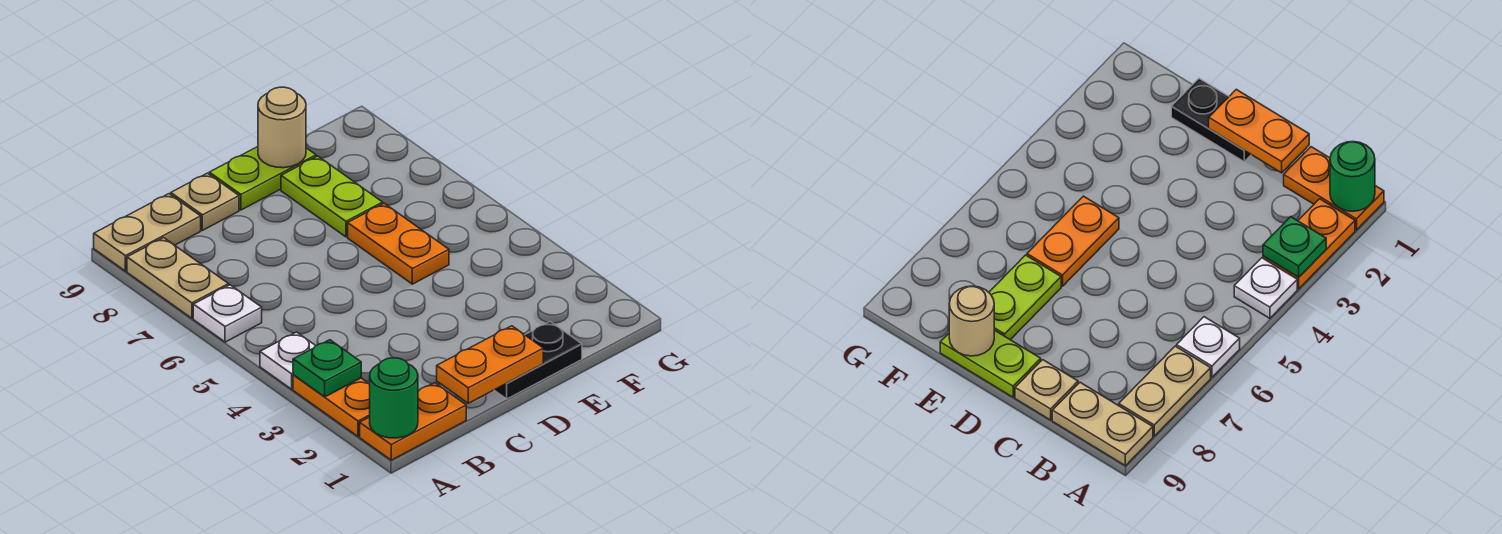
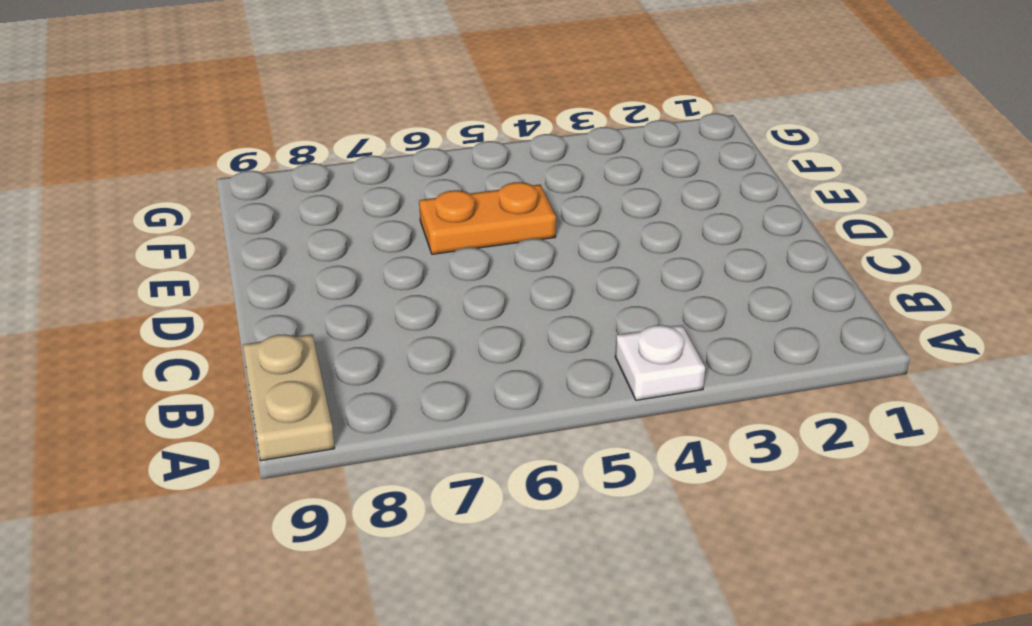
none -> orange 1x2 plate [360,383,466,460]
none -> orange 1x2 plate [293,375,370,436]
none -> white 1x1 plate [193,285,262,342]

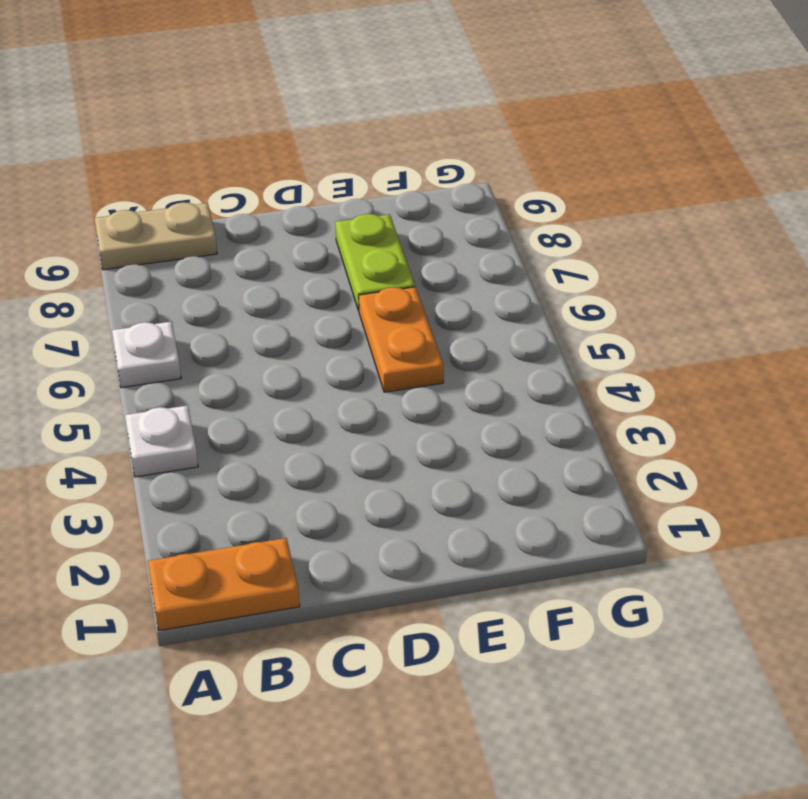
none -> orange 1x2 plate [293,375,370,436]
none -> tan 1x2 plate [127,238,229,318]
none -> tan 1x1 plate [171,173,239,230]

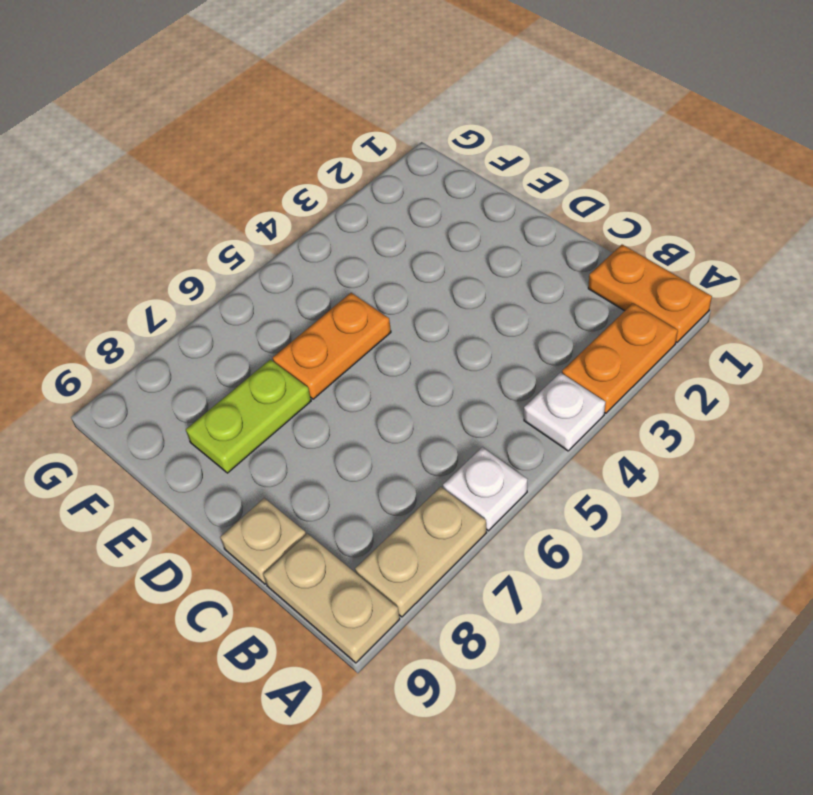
none -> black 1x2 plate [495,321,582,399]
none -> lime 1x2 plate [209,147,316,210]
none -> green 1x1 round brick [370,358,418,438]

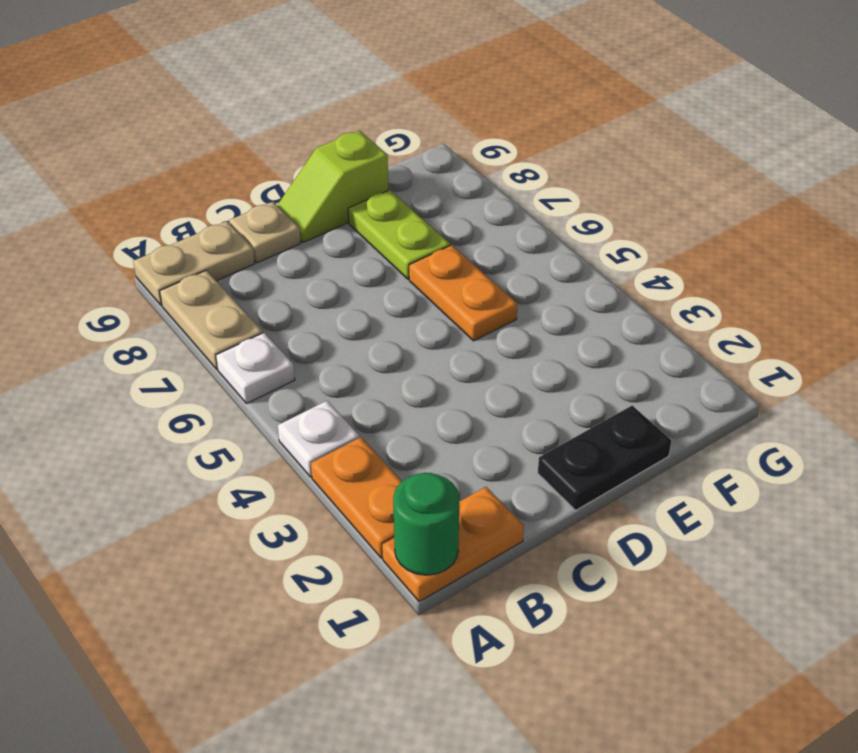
lime 1x2 slope [277,130,388,242] -> lime 1x2 plate [209,147,316,210]
none -> green 1x1 plate [293,340,361,397]
none -> orange 1x2 plate [437,326,543,403]
none -> tan 1x1 round brick [258,87,306,168]

